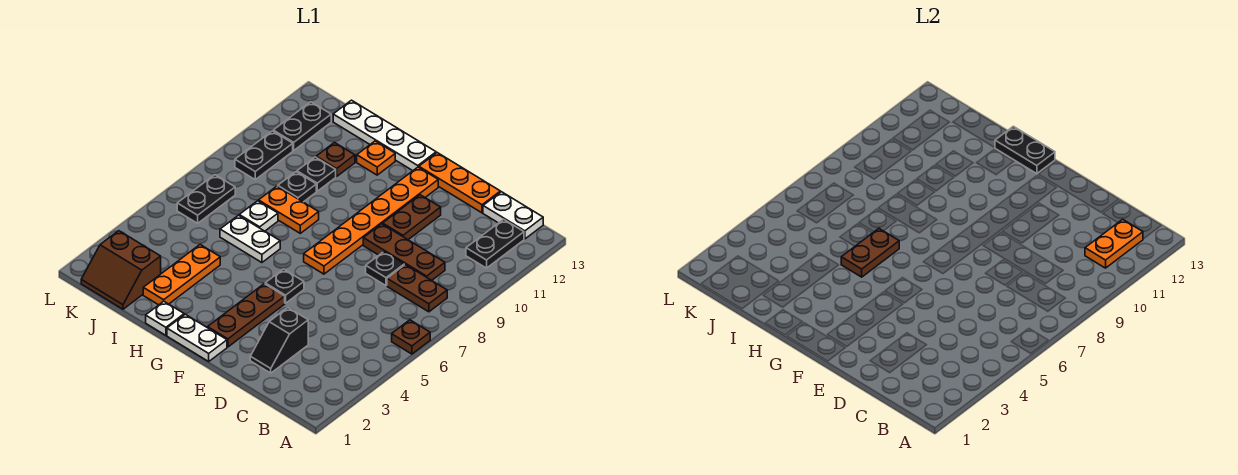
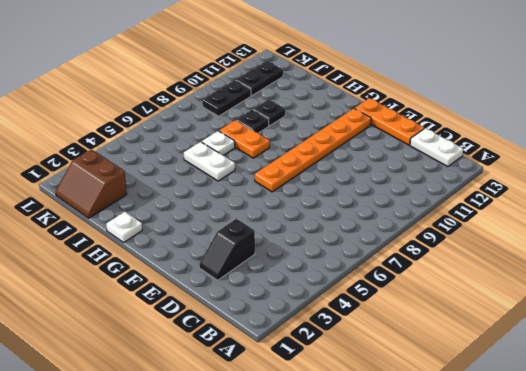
none -> brown 1x1 plate [392,320,430,354]
none -> brown 1x2 plate [387,265,447,312]
none -> black 1x2 plate [466,219,524,268]
none -> brown 1x3 plate [363,224,445,280]

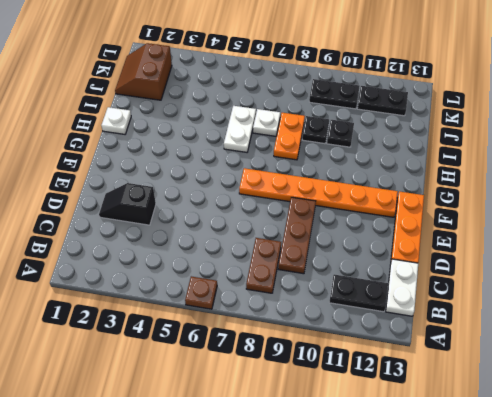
none -> black 1x1 plate [366,252,404,286]
none -> brown 1x2 plate [383,195,441,240]
none -> white 1x2 plate [167,314,227,361]
none -> brown 1x3 plate [208,284,285,347]

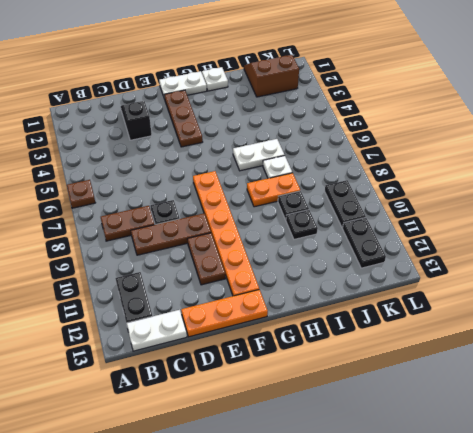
none -> black 1x1 plate [265,269,304,303]
none -> white 1x4 plate [333,100,436,171]
none -> orange 1x1 plate [357,141,395,175]
none -> orange 1x3 plate [143,245,220,305]

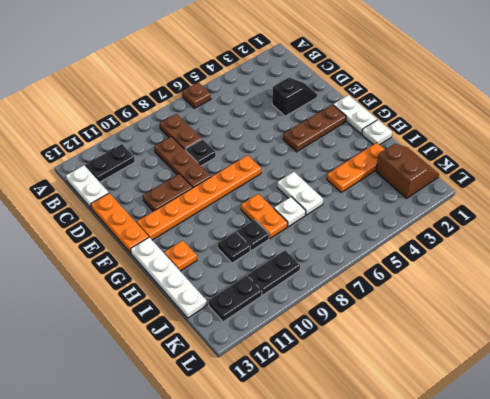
none -> black 1x1 plate [265,269,304,303]
none -> brown 1x1 plate [316,143,355,177]
none -> black 1x2 plate [177,175,235,223]
none -> orange 1x2 plate [1085,219,1143,268]

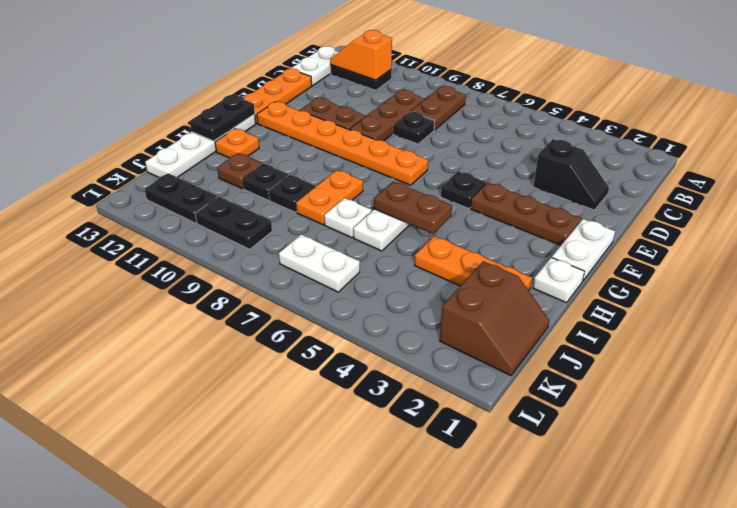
orange 1x2 slope [330,30,392,80] -> orange 1x2 plate [1085,219,1143,268]
white 1x2 plate [279,234,360,292] -> black 1x2 plate [177,175,235,223]
none -> brown 1x1 plate [392,320,430,354]

